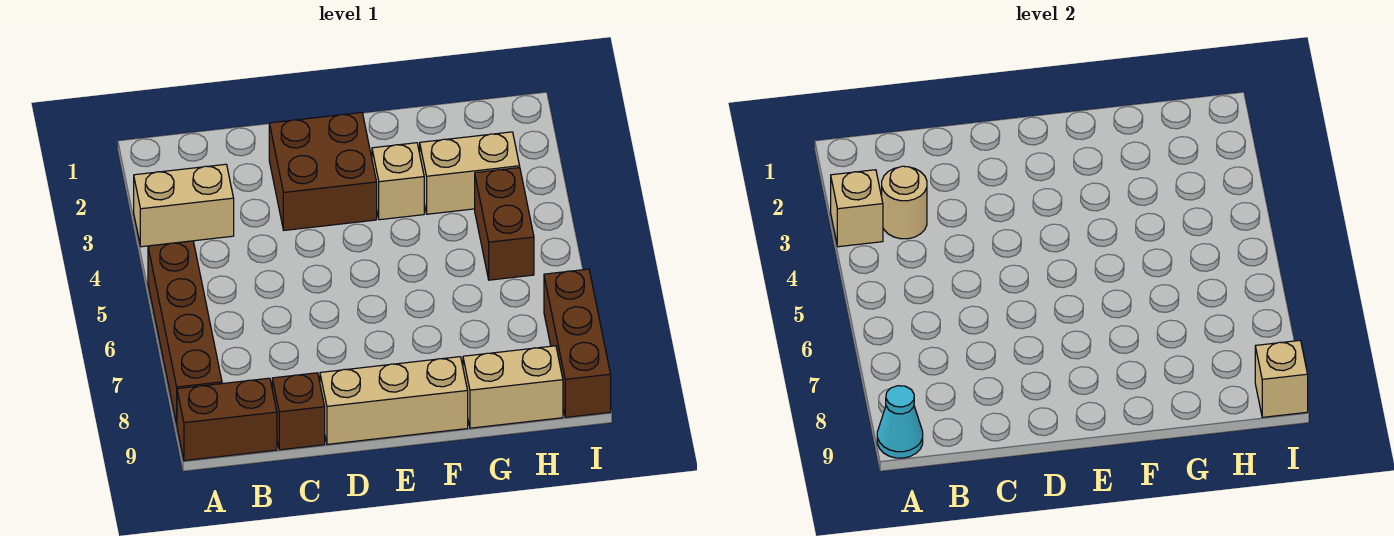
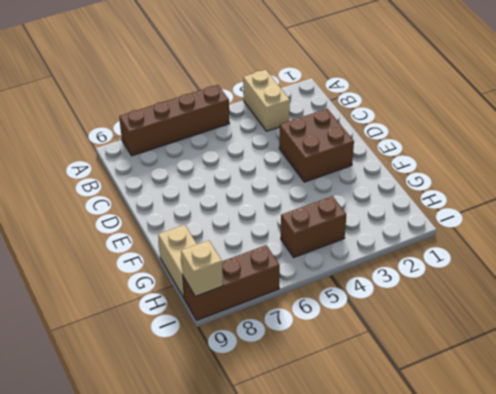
none -> brown 1x2 brick [177,378,277,461]
none -> brown 1x1 brick [272,373,325,450]
none -> tan 1x3 brick [320,357,468,444]

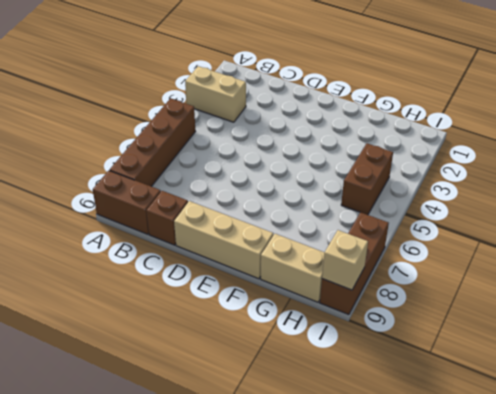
none -> brown 2x2 brick [269,113,377,230]
none -> tan 1x1 brick [372,143,424,220]
none -> tan 1x2 brick [420,132,520,214]

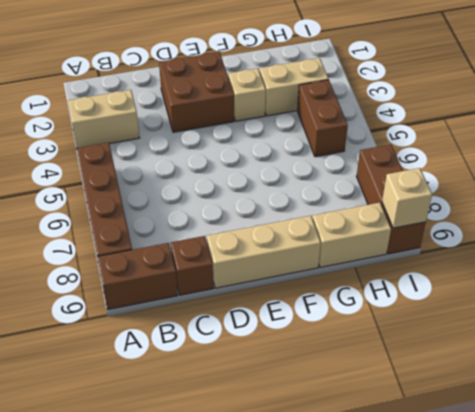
none -> tan 1x1 brick [831,170,883,247]
none -> cyan 1x1 cone [877,386,923,458]
none -> tan 1x1 round brick [882,166,927,239]

